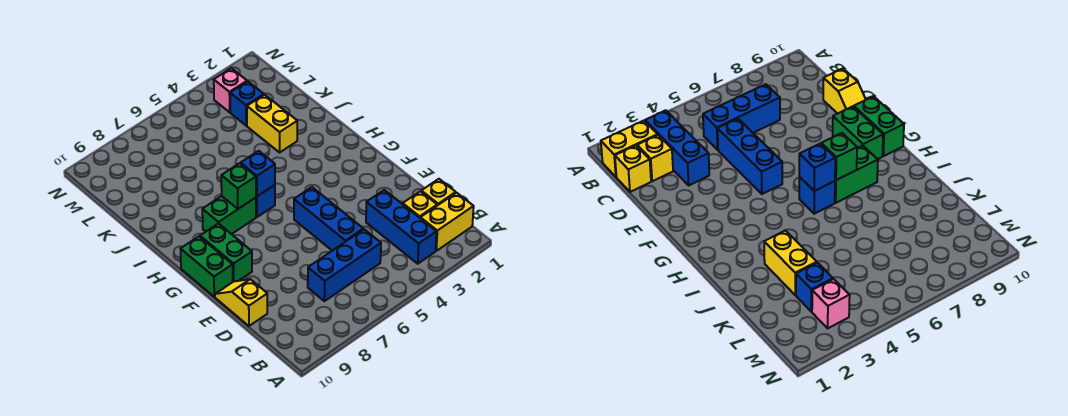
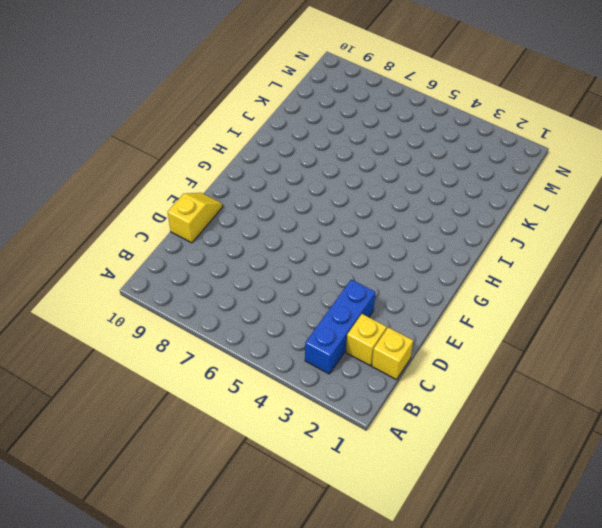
none -> yellow 1x2 brick [420,193,474,251]
none -> blue 1x3 brick [308,229,381,301]
none -> blue 1x3 brick [294,187,363,251]

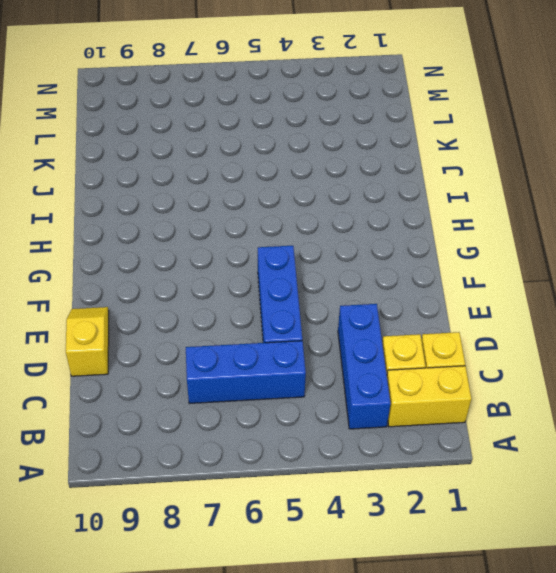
none -> green 1x2 brick [200,223,252,282]
none -> green 1x2 brick [181,237,233,297]
none -> blue 1x1 brick [256,185,275,217]

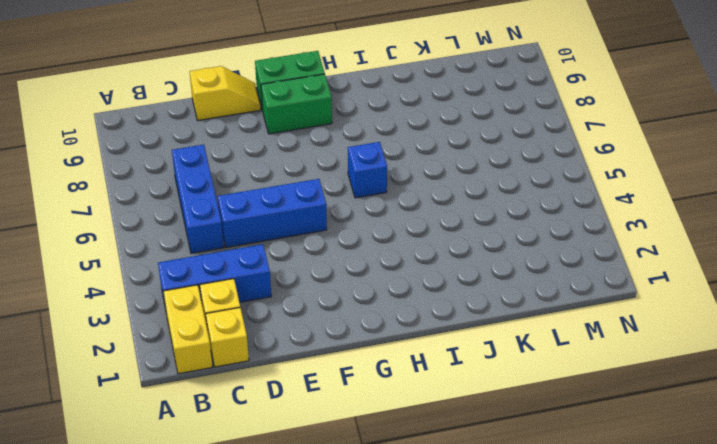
none -> green 1x2 brick [202,196,256,234]
none -> yellow 1x2 brick [247,95,297,152]
none -> blue 1x1 brick [230,81,264,126]

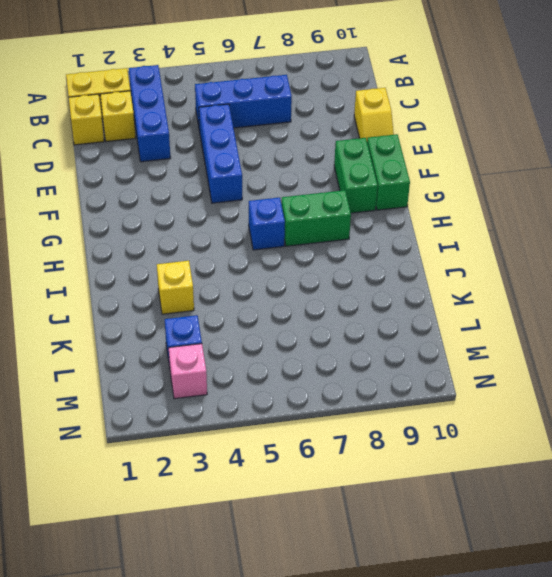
yellow 1x1 brick [157,261,194,314] -> yellow 1x2 brick [247,95,297,152]
none -> blue 1x1 brick [241,151,275,196]
none -> green 1x1 brick [221,163,256,209]

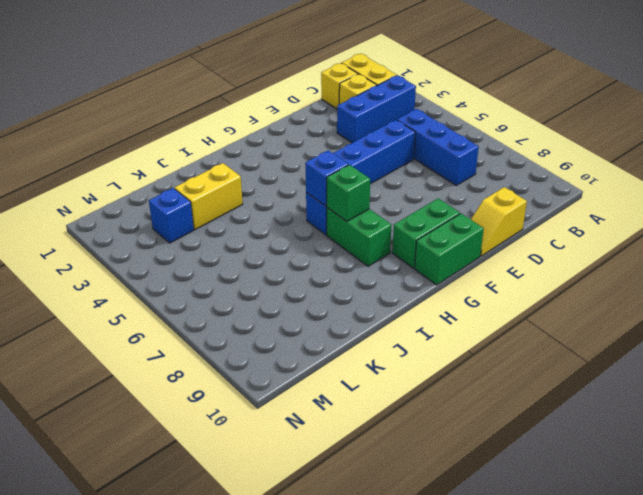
none -> pink 1x1 brick [214,68,247,112]

